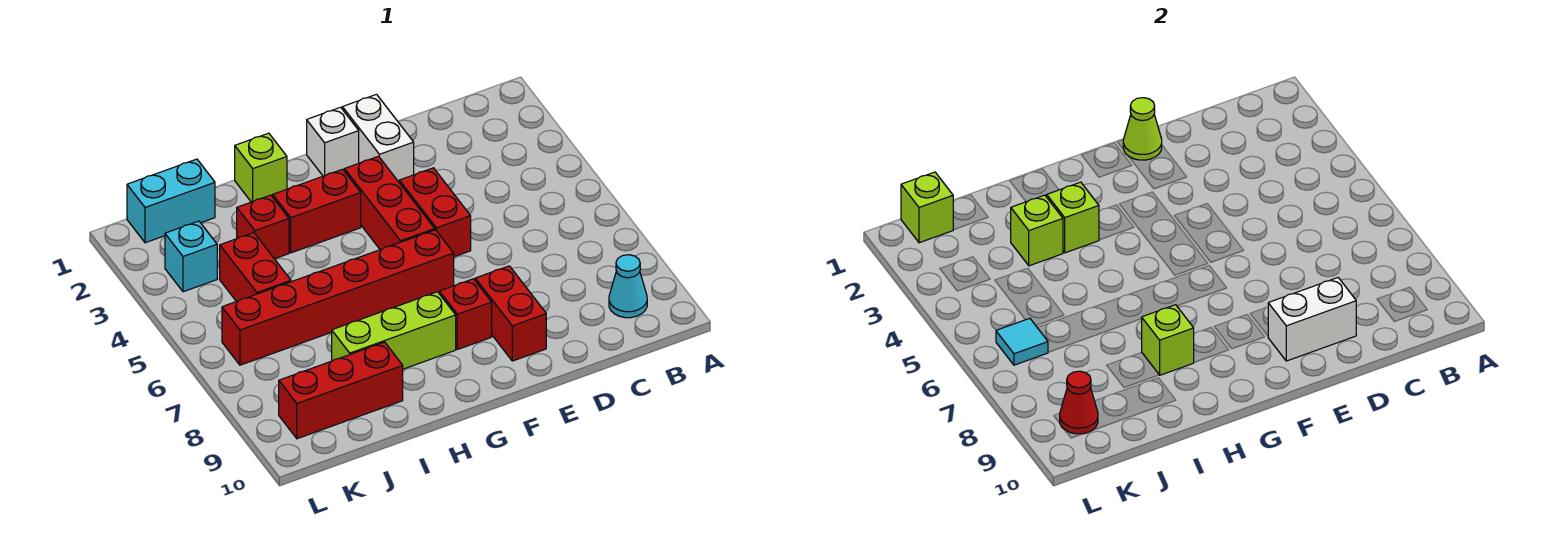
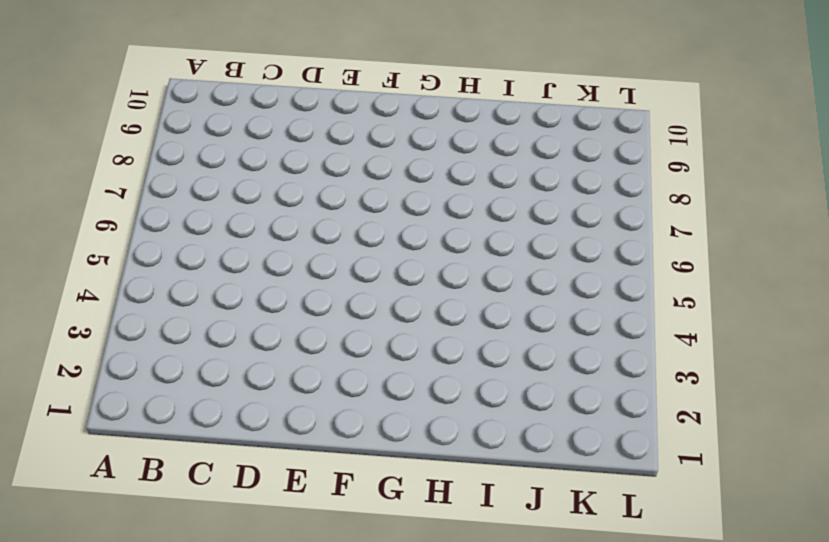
none -> cyan 1x1 cone [609,255,647,318]
none -> white 1x2 brick [342,94,414,182]
none -> red 1x2 brick [399,168,471,257]

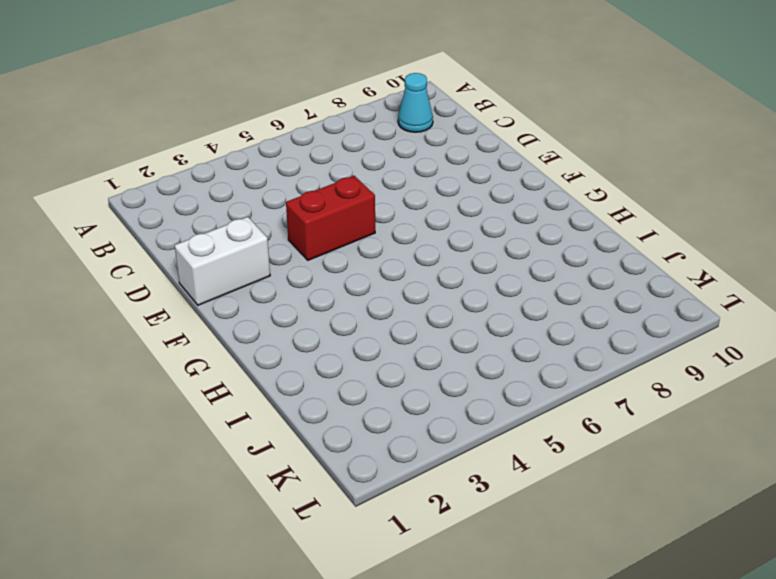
none -> red 1x2 brick [475,266,546,361]
none -> white 1x1 brick [307,107,359,176]
none -> red 1x3 brick [344,156,435,250]

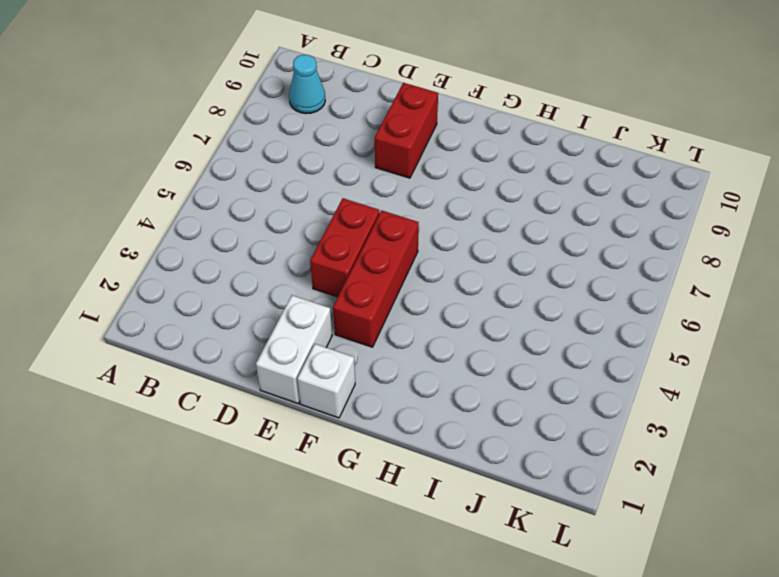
none -> red 1x6 brick [222,230,454,365]
none -> red 1x1 brick [439,279,492,350]
none -> red 1x2 brick [273,169,361,253]

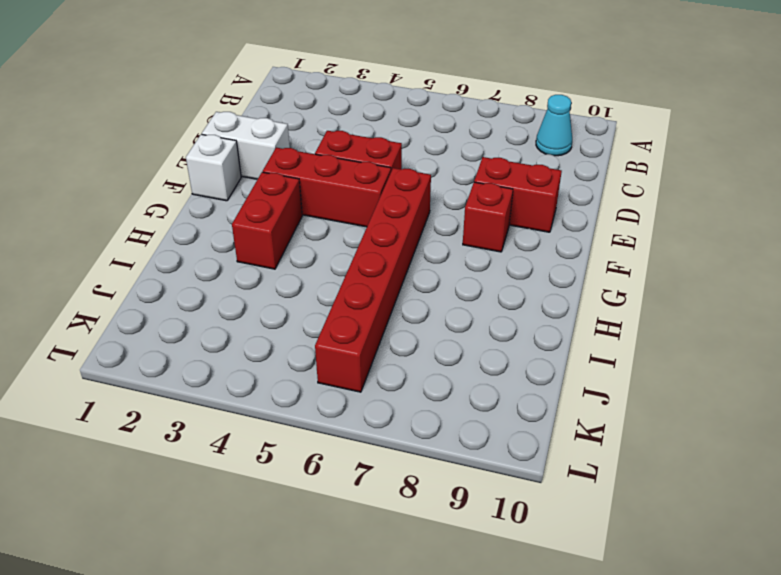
none -> lime 1x3 brick [332,292,456,369]
none -> lime 1x1 brick [235,133,287,202]
none -> red 1x1 brick [237,195,289,259]

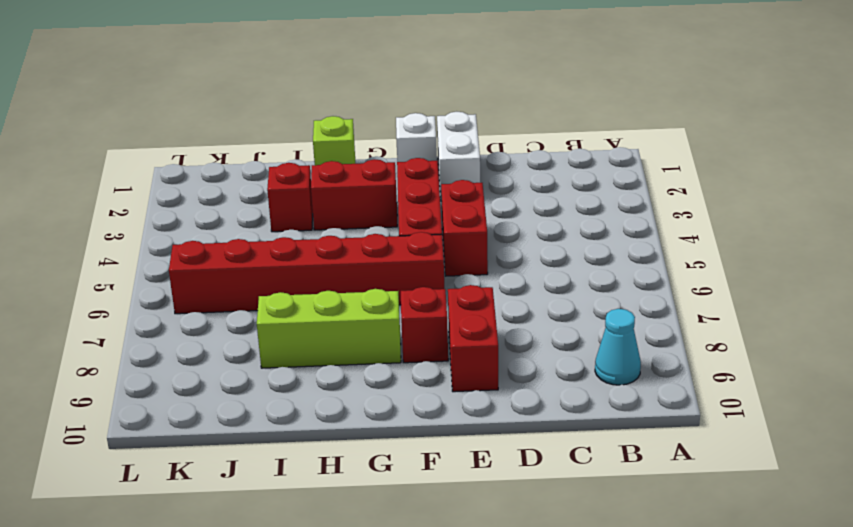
none -> red 1x3 brick [279,342,403,439]
none -> cyan 1x2 brick [127,159,215,243]
none -> red 1x2 brick [220,233,291,301]

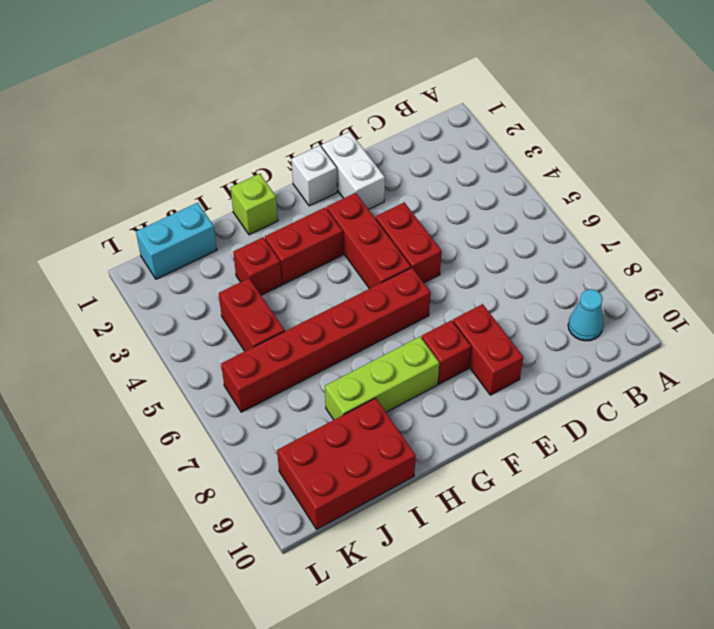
red 2x3 brick [277,398,416,529] -> red 1x3 brick [279,342,403,439]
none -> cyan 1x1 brick [165,221,217,292]
none -> white 1x2 brick [1268,278,1356,361]
none -> lime 1x1 cone [1123,98,1162,160]

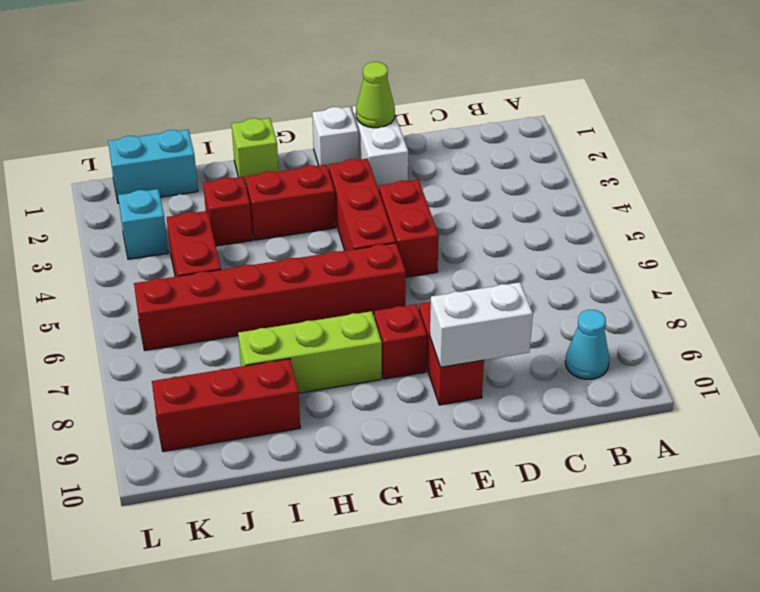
none -> lime 1x1 brick [1046,182,1099,253]
none -> lime 1x1 brick [1142,305,1194,375]
none -> lime 1x1 brick [1011,195,1063,266]

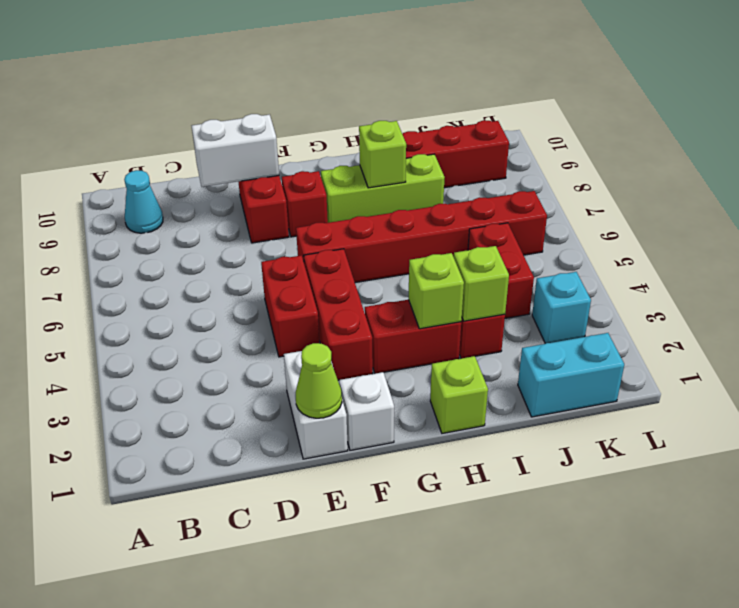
none -> lime 1x1 brick [901,172,953,243]
none -> cyan 1x1 tile [996,318,1048,365]
none -> red 1x1 cone [1060,371,1098,434]

